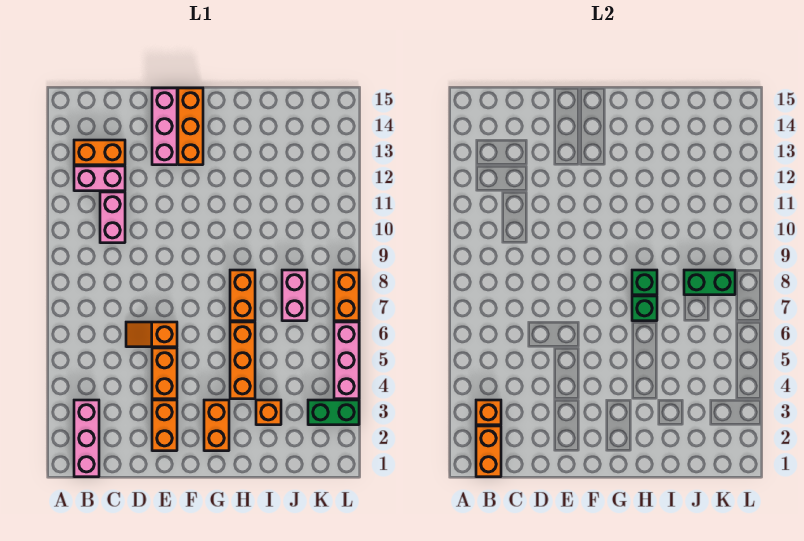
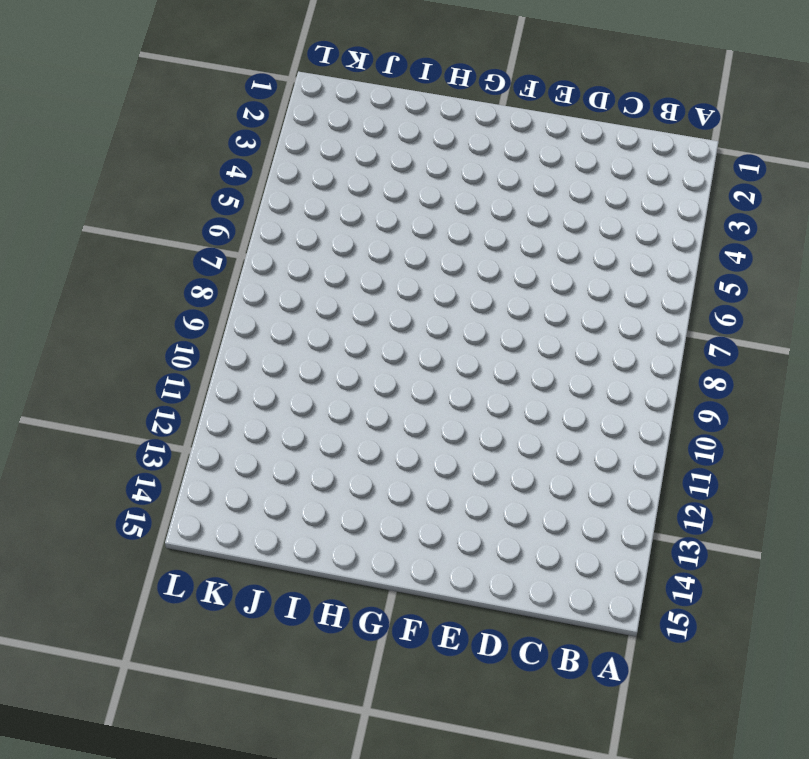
none -> pink 1x3 brick [74,400,99,477]
none -> pink 1x2 brick [74,166,125,191]
none -> orange 1x2 brick [74,140,125,165]

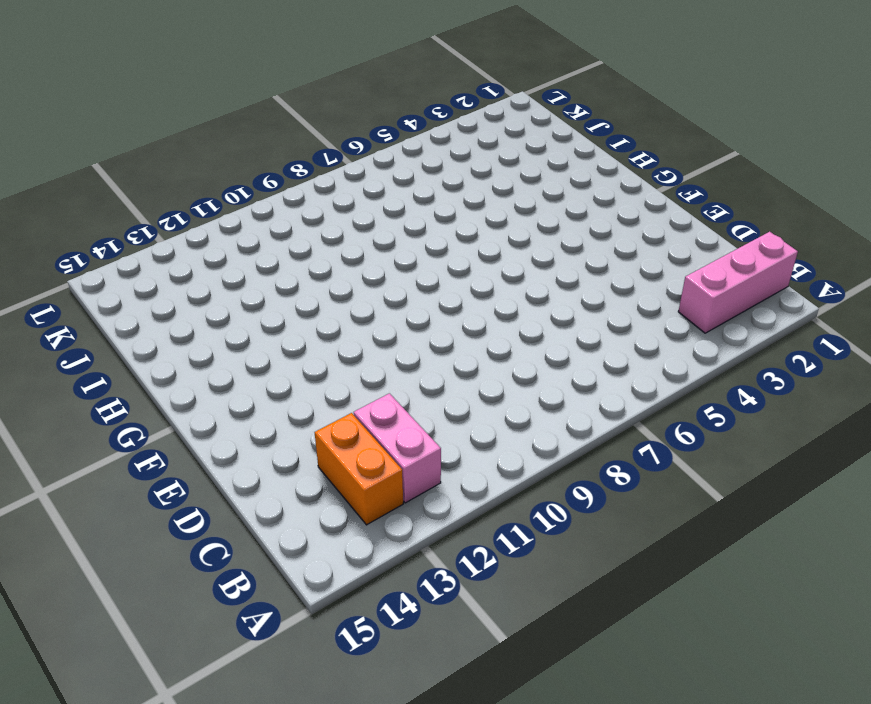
none -> pink 1x2 brick [100,192,125,243]
none -> orange 1x2 slope [126,322,177,347]
none -> orange 1x2 brick [152,400,177,451]

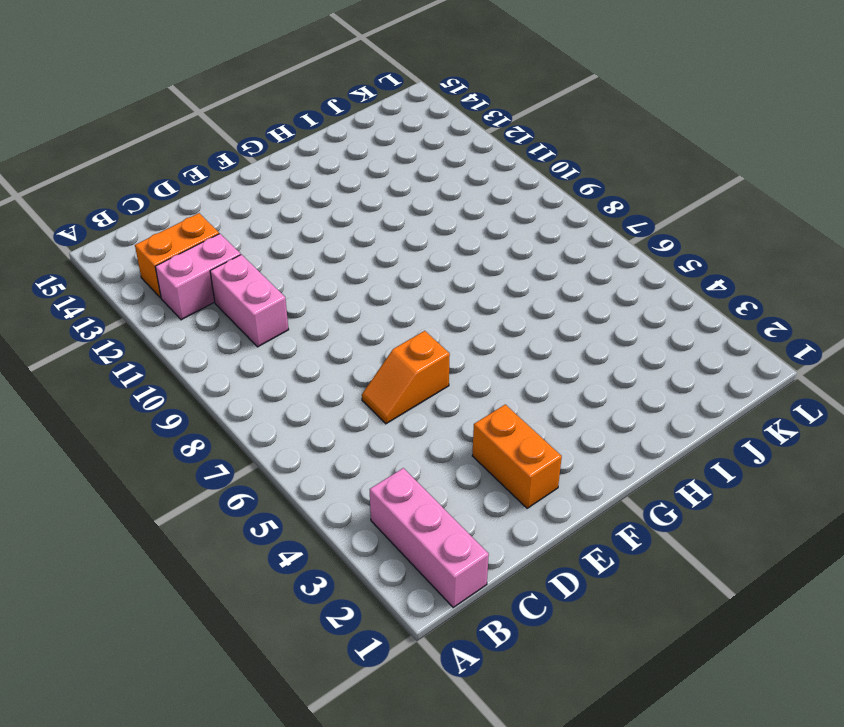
none -> orange 1x2 brick [152,348,177,399]
none -> pink 1x3 brick [152,88,177,165]
none -> orange 1x3 brick [178,88,203,165]

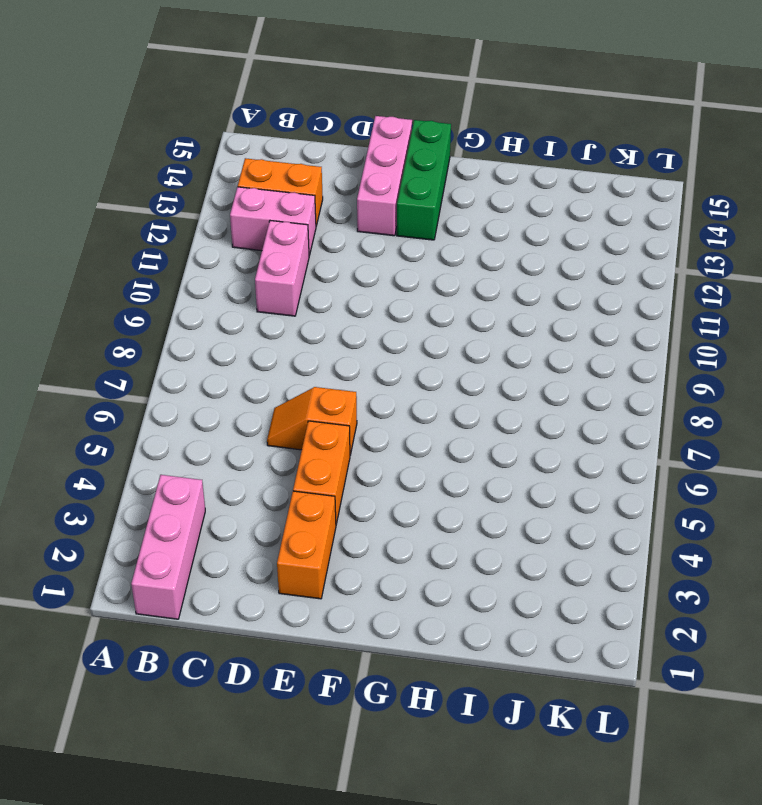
green 1x3 brick [397,120,451,240] -> orange 1x3 brick [178,88,203,165]
none -> orange 1x2 brick [204,400,229,451]
none -> orange 1x3 brick [230,322,255,399]
none -> orange 1x2 brick [230,270,255,321]

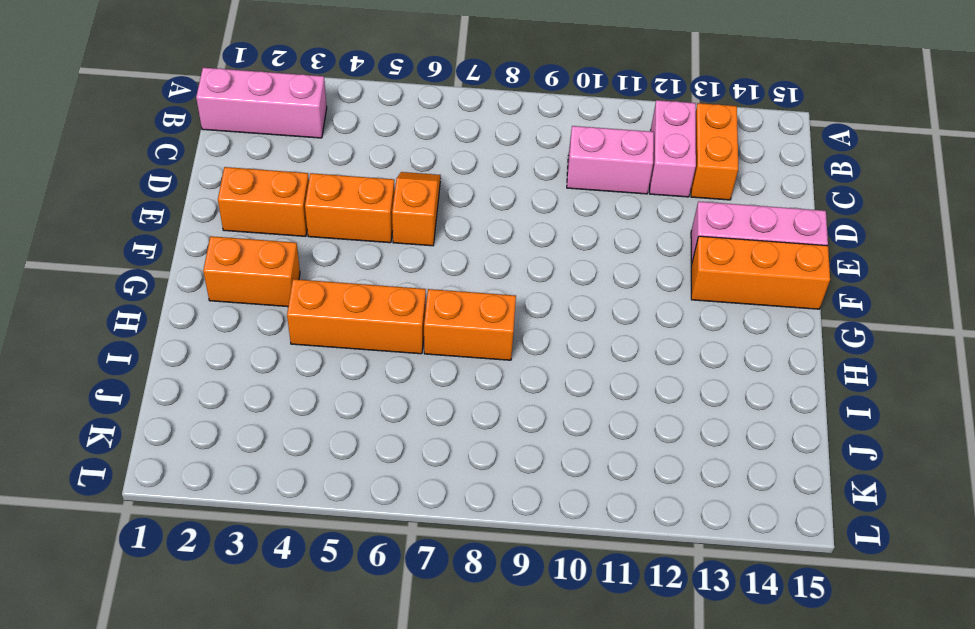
none -> orange 1x1 brick [256,400,281,425]
none -> pink 1x2 brick [282,270,307,321]
none -> green 1x2 brick [308,400,359,425]

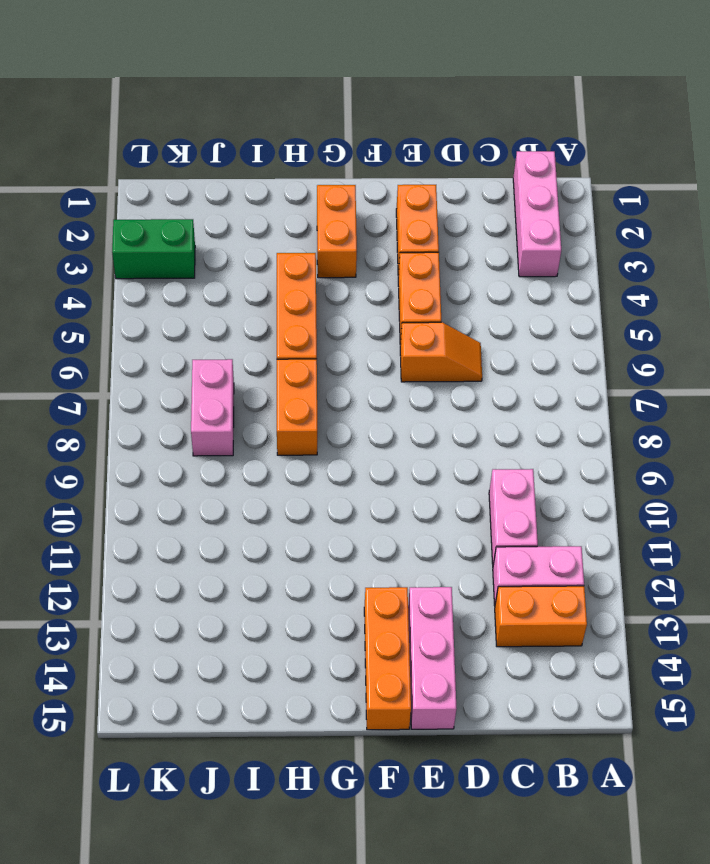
none -> orange 1x1 brick [256,400,281,425]
none -> pink 1x3 brick [334,322,359,399]
none -> orange 1x2 brick [334,270,359,321]

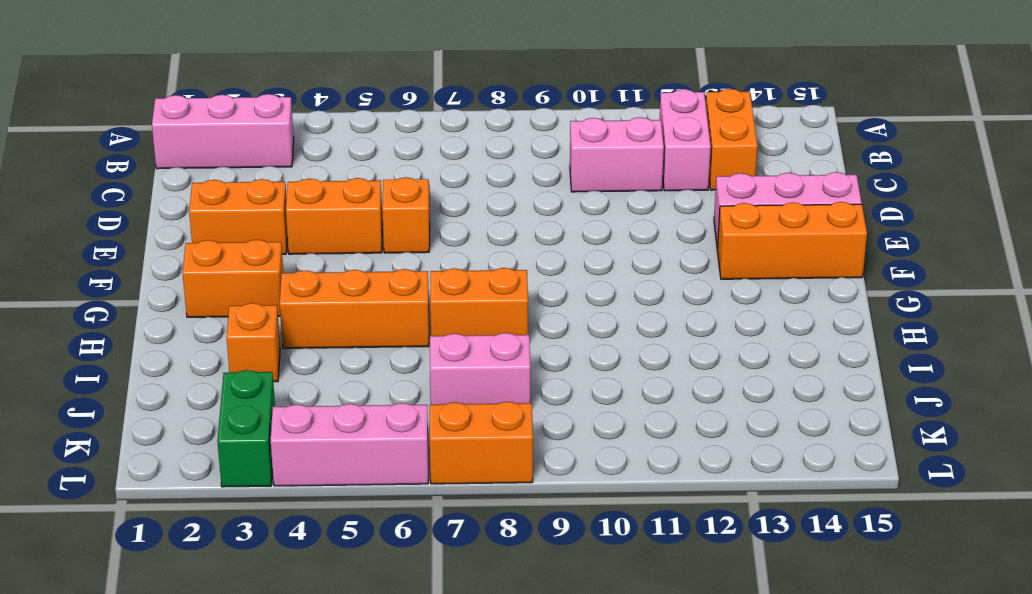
none -> orange 1x2 brick [476,426,501,477]
none -> orange 1x1 brick [476,400,501,425]
none -> green 1x1 brick [632,296,657,321]

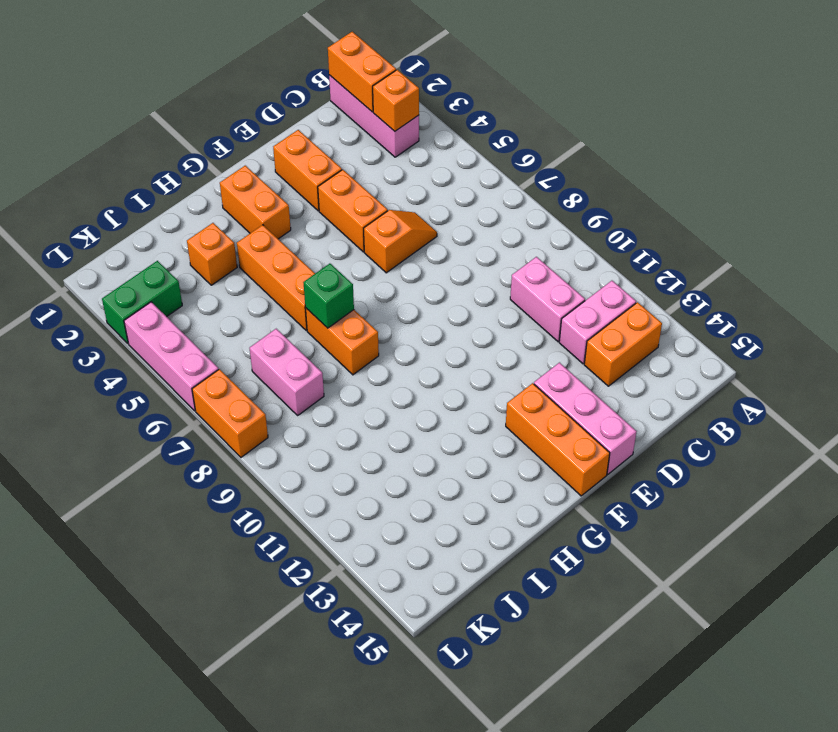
none -> green 1x1 brick [632,270,657,295]
none -> green 1x2 brick [684,270,735,295]

